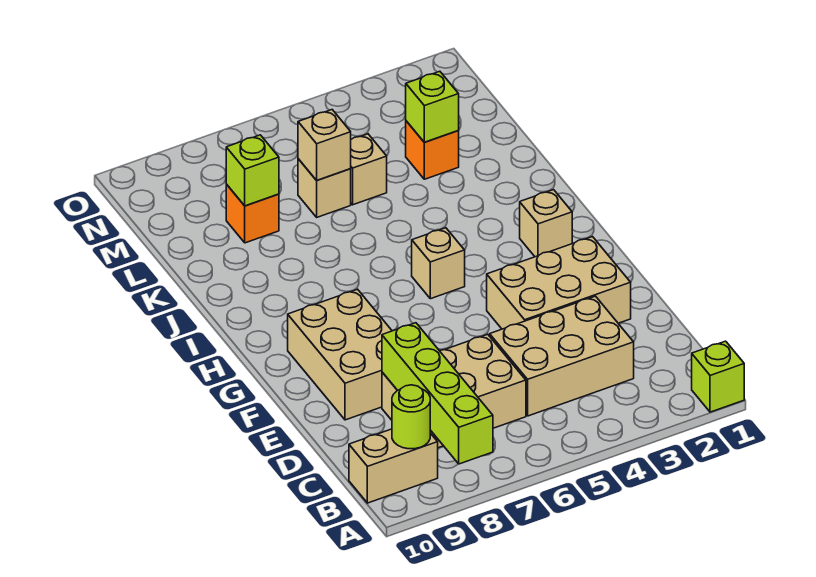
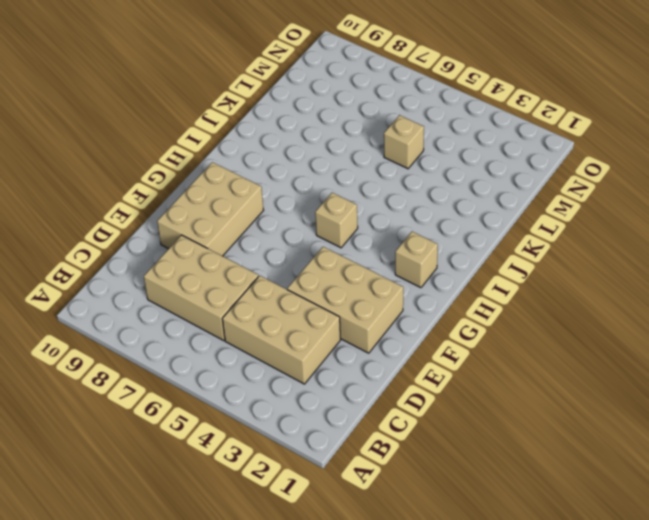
none -> lime 1x1 brick [692,341,744,412]
none -> tan 1x2 brick [349,429,438,503]
none -> orange 1x1 brick [406,121,459,179]

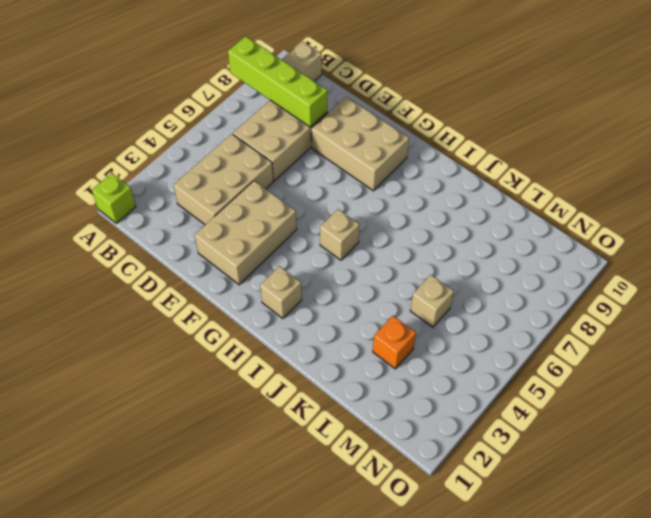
none -> tan 1x1 brick [298,159,351,217]
none -> orange 1x1 brick [226,184,279,243]
none -> lime 1x1 round brick [392,385,430,449]

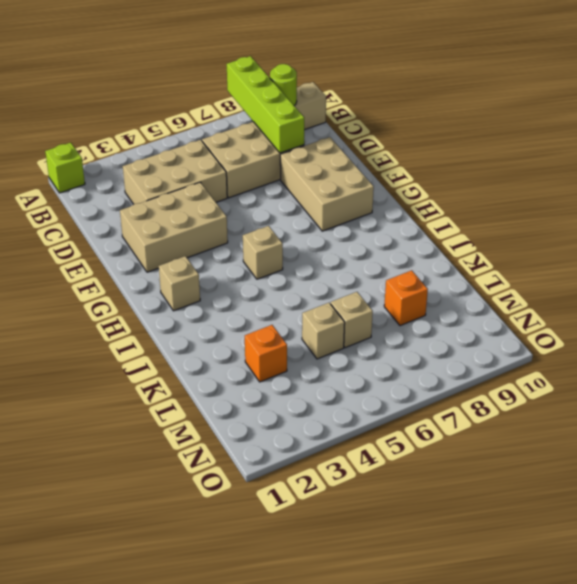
none -> lime 1x1 brick [405,71,459,142]
none -> tan 1x1 brick [298,110,351,180]
none -> lime 1x1 brick [226,135,279,206]

